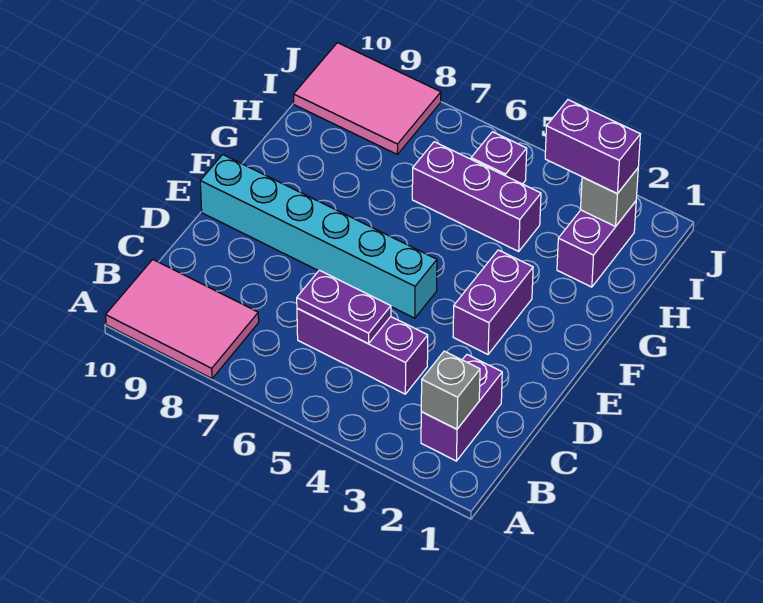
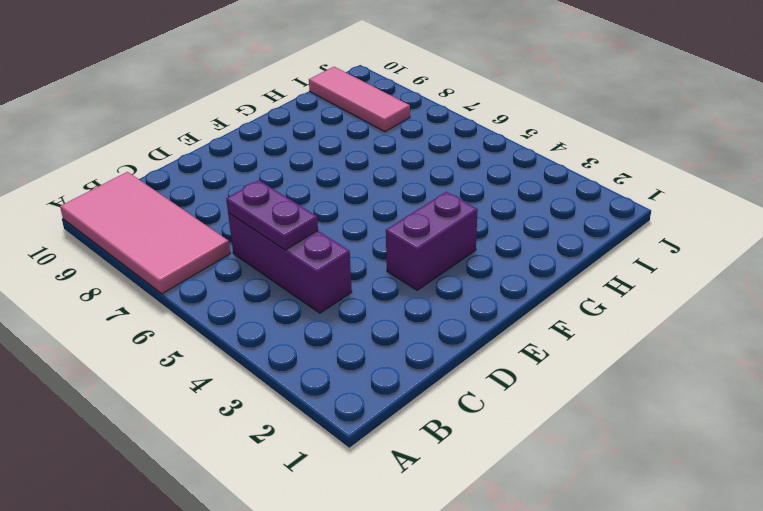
pink 2x4 tile [60,172,230,294] -> pink 2x3 tile [106,260,259,378]
pink 1x3 tile [309,67,410,132] -> pink 2x3 tile [294,43,441,154]
none -> purple 1x2 brick [421,355,502,461]
none -> cyan 1x6 brick [200,155,437,318]
none -> purple 1x2 brick [557,201,636,287]

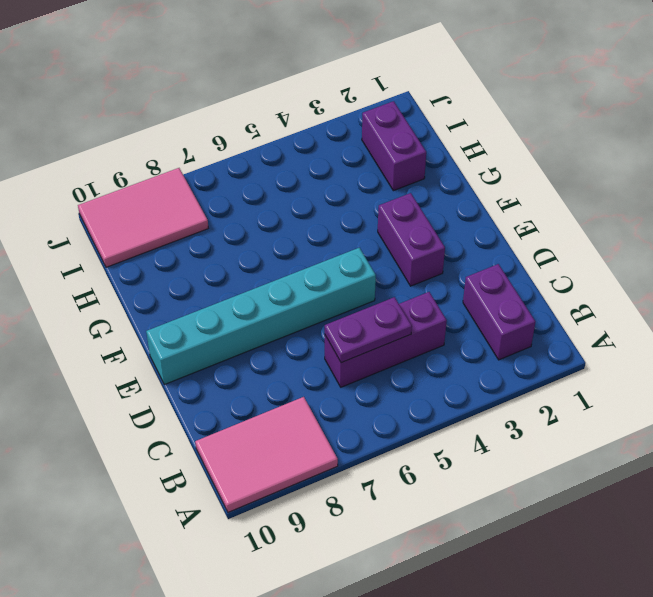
none -> purple 1x3 brick [412,142,541,251]
none -> purple 1x1 brick [471,132,527,184]
none -> grey 1x1 brick [421,351,480,429]

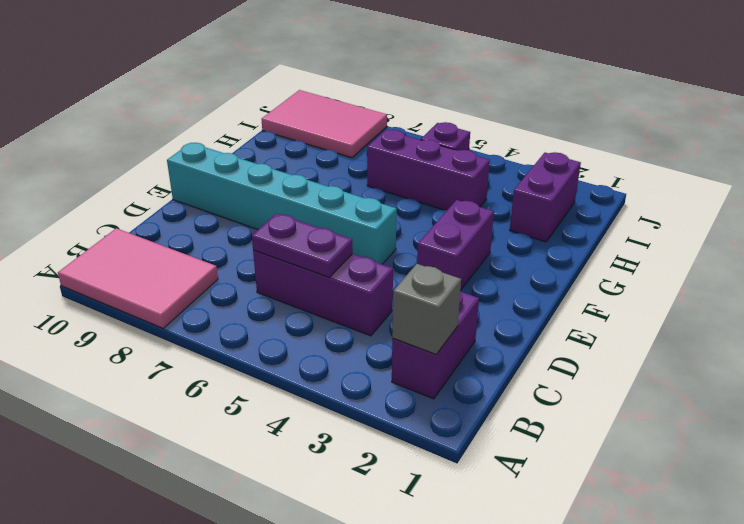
none -> grey 1x1 brick [581,168,638,226]
none -> purple 1x2 brick [545,100,640,194]

